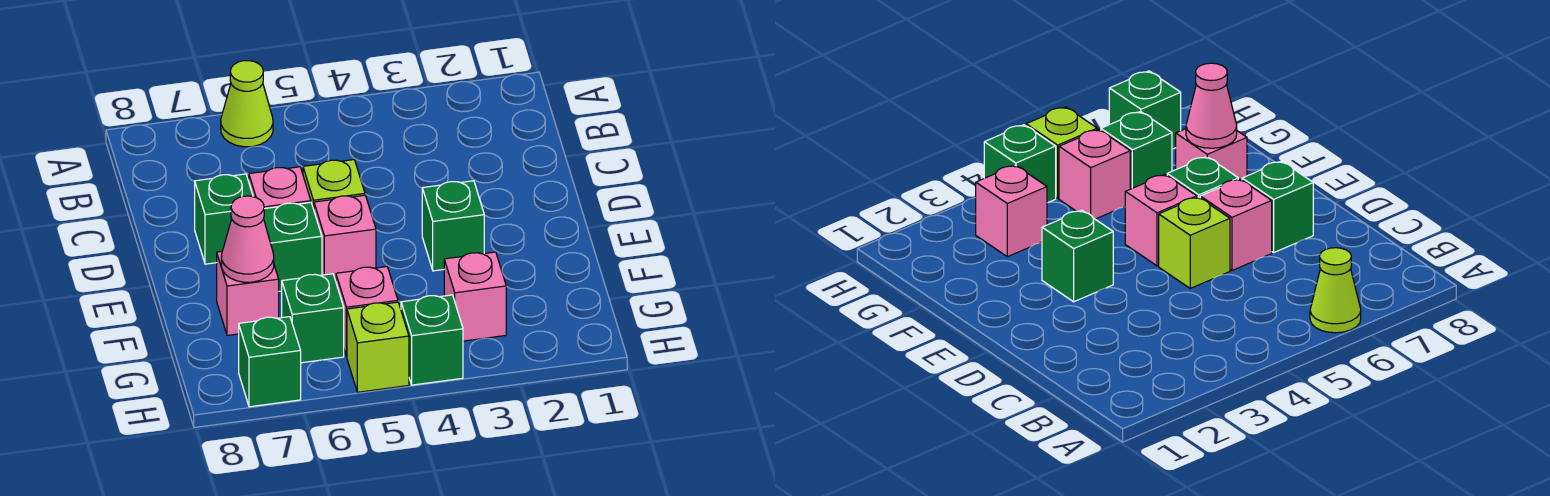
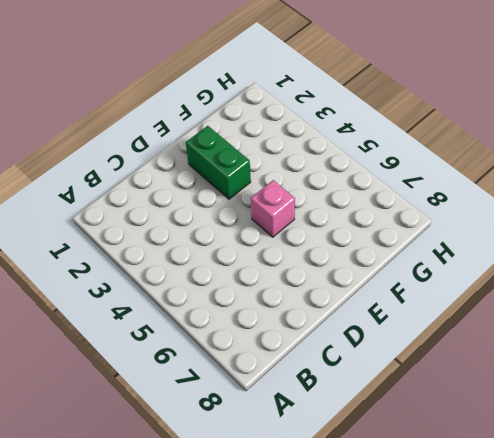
green 1x2 brick [186,126,251,199] -> green 1x1 brick [422,181,484,271]
none -> lime 1x1 cone [221,61,273,147]
none -> lime 1x1 brick [303,160,365,209]
none -> pink 1x1 brick [249,167,311,209]

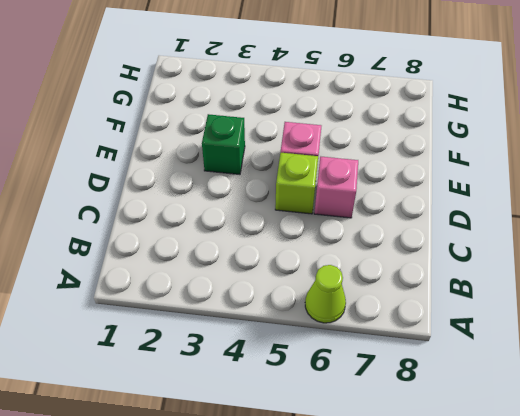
none -> green 1x1 brick [195,174,253,264]
none -> green 1x1 brick [264,203,322,291]
none -> pink 1x1 brick [217,251,279,335]

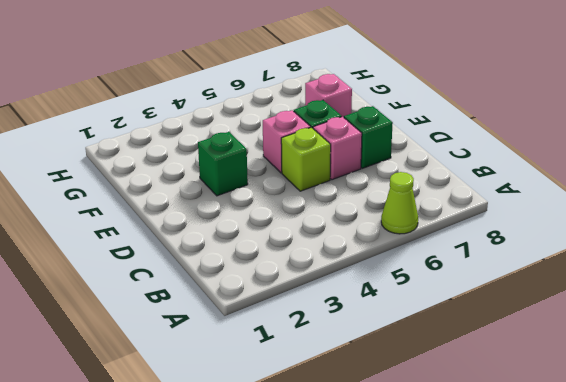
none -> pink 1x1 brick [444,252,506,341]
none -> pink 1x1 brick [336,267,398,356]
none -> green 1x1 brick [282,274,344,363]

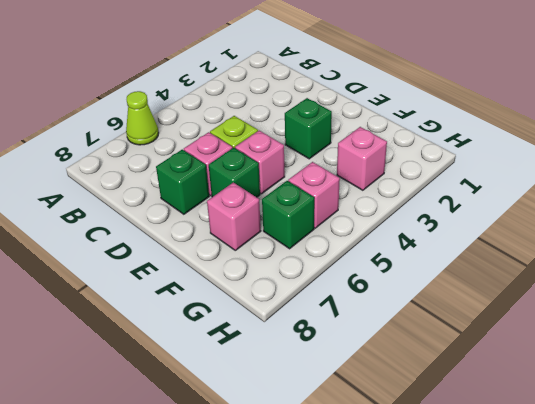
none -> green 1x1 brick [401,295,463,385]
none -> lime 1x1 brick [347,302,409,392]
none -> green 1x1 brick [239,317,301,407]

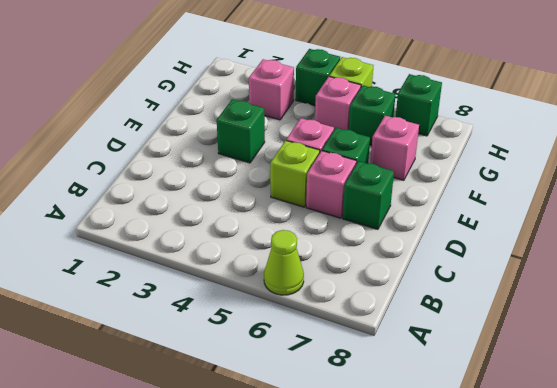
none -> pink 1x1 cone [221,196,274,282]

